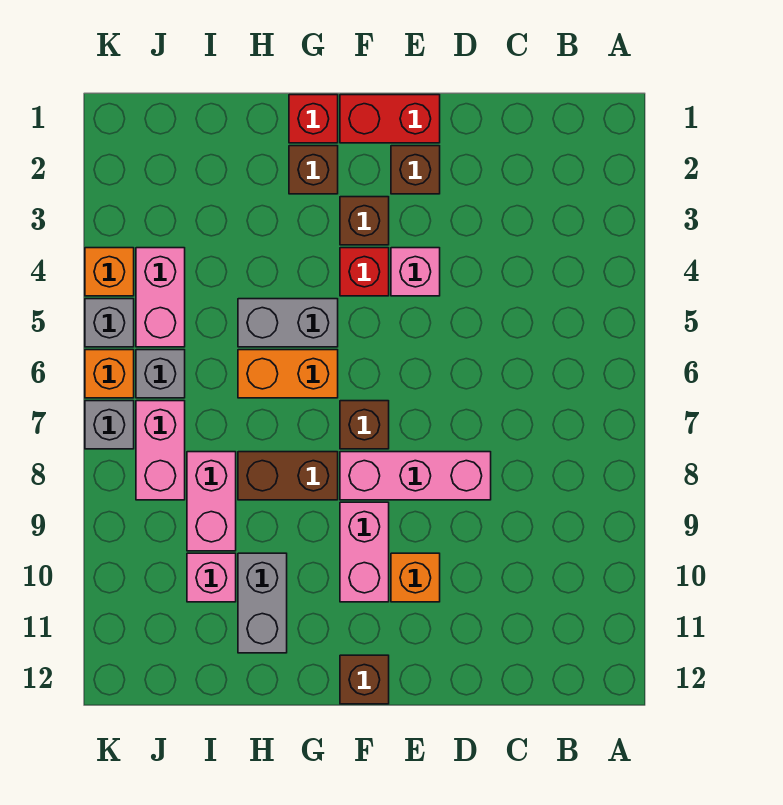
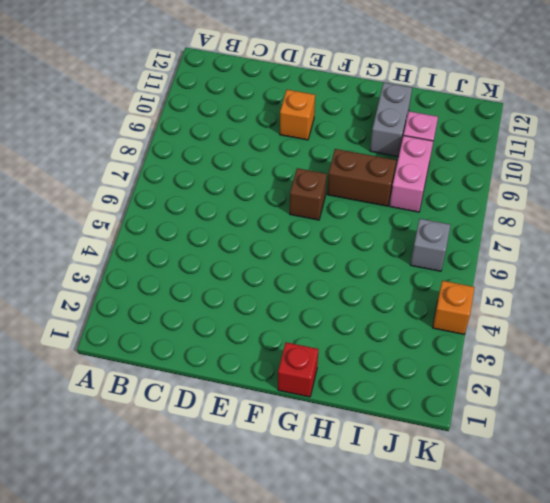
none -> pink 1x3 brick [340,452,491,500]
none -> red 1x2 brick [340,95,440,143]
none -> brown 1x1 brick [391,146,440,194]

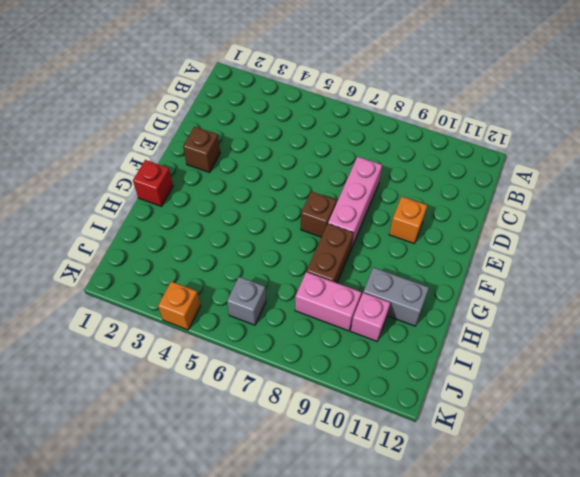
none -> red 1x2 brick [340,95,440,143]
none -> pink 1x1 brick [391,248,440,296]
none -> brown 1x1 brick [340,197,389,245]

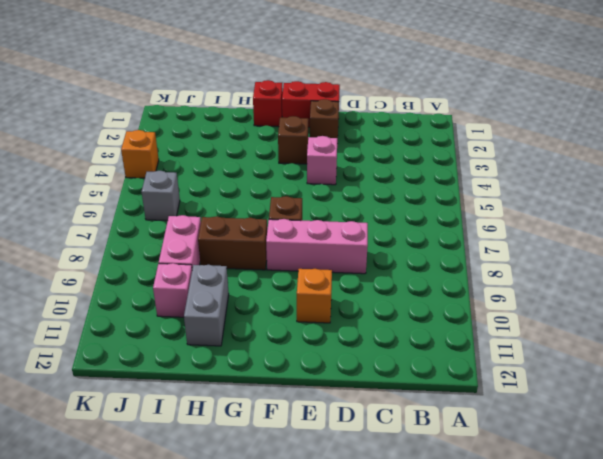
none -> red 1x1 brick [340,248,389,296]
none -> pink 1x2 brick [340,502,389,602]
none -> brown 1x1 brick [340,655,389,704]

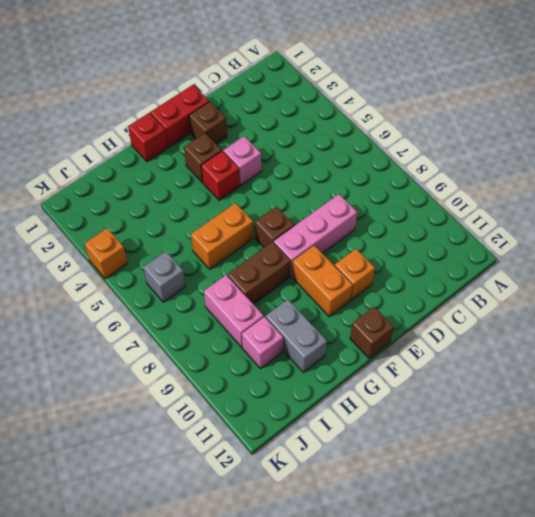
orange 1x2 brick [292,245,353,316] -> pink 1x2 brick [340,502,389,602]
none -> brown 1x1 brick [289,146,338,194]
none -> grey 1x2 brick [238,299,338,347]
none -> pink 1x2 brick [136,248,185,347]

